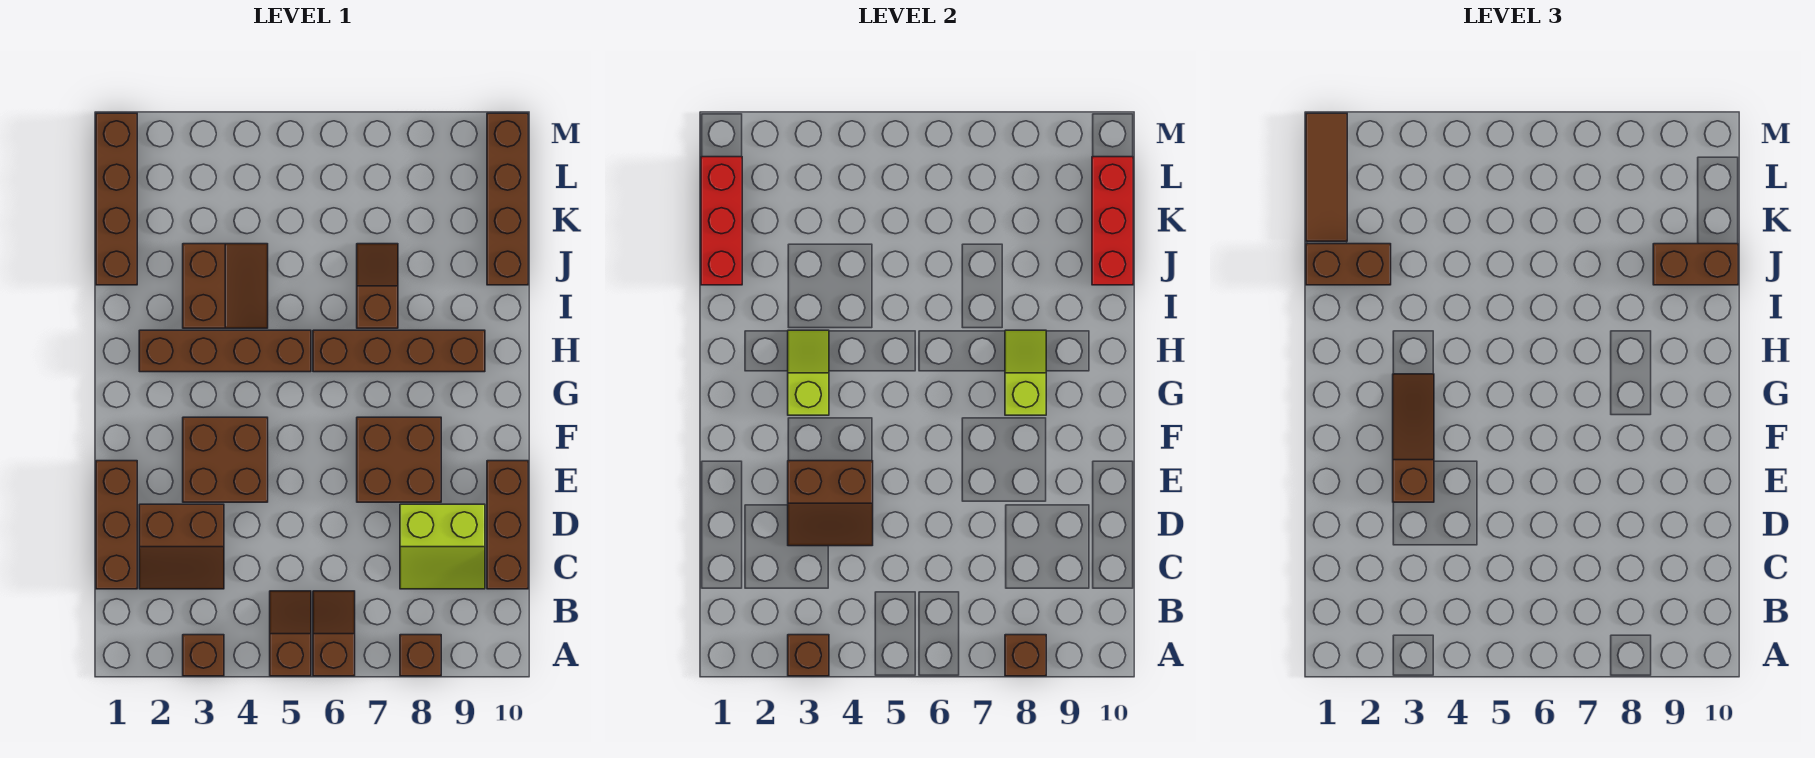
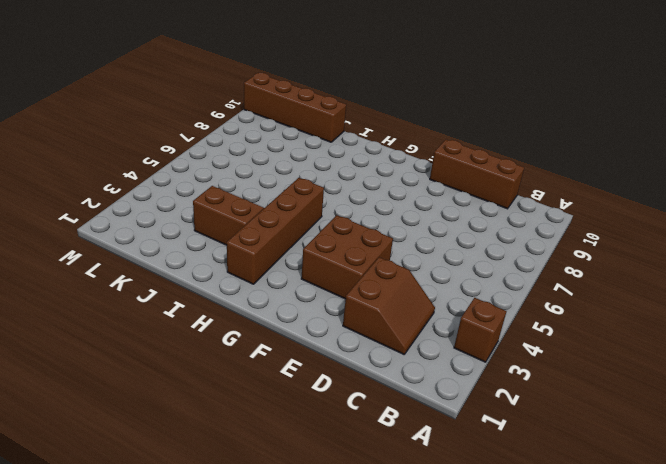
none -> brown 1x2 slope [270,591,311,676]
none -> brown 1x2 slope [313,591,355,676]
none -> brown 1x1 brick [400,635,441,676]

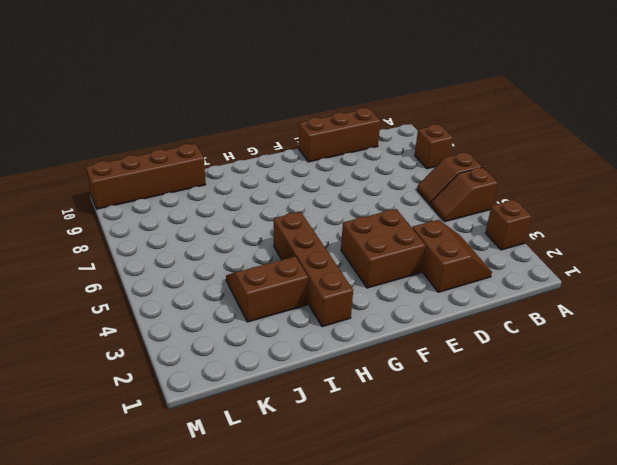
none -> brown 1x3 brick [96,461,137,589]
none -> lime 2x2 slope [400,504,485,589]
none -> brown 2x2 brick [357,417,441,502]

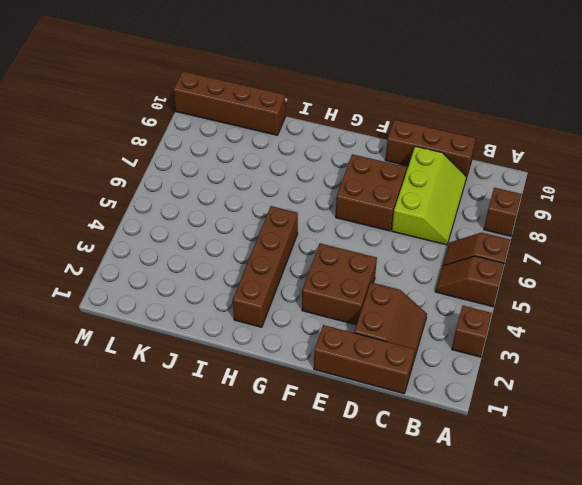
lime 2x3 slope [392,146,467,245] -> lime 2x2 slope [400,504,485,589]
none -> brown 1x4 brick [313,330,485,372]
none -> brown 2x2 slope [183,244,268,328]
none -> brown 1x2 slope [357,244,398,328]

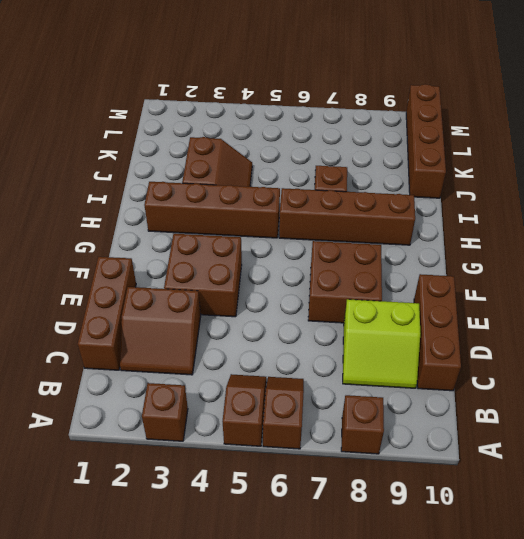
none -> brown 1x4 brick [96,113,137,285]
none -> brown 1x1 brick [788,635,829,676]
none -> brown 1x1 brick [1005,635,1046,676]

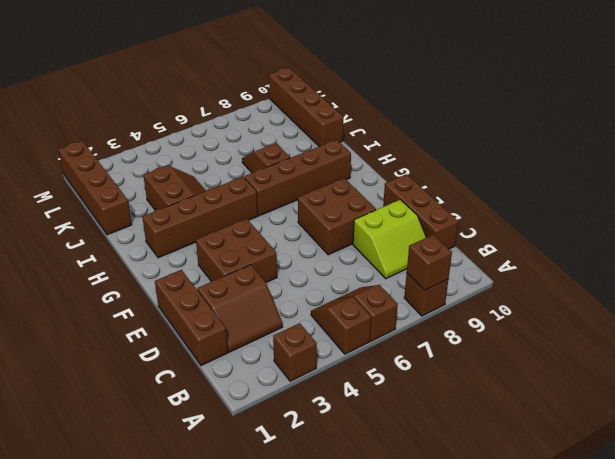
none -> brown 1x1 brick [788,635,829,676]
none -> brown 2x2 slope [788,461,873,546]
none -> lime 1x2 slope [788,330,829,415]

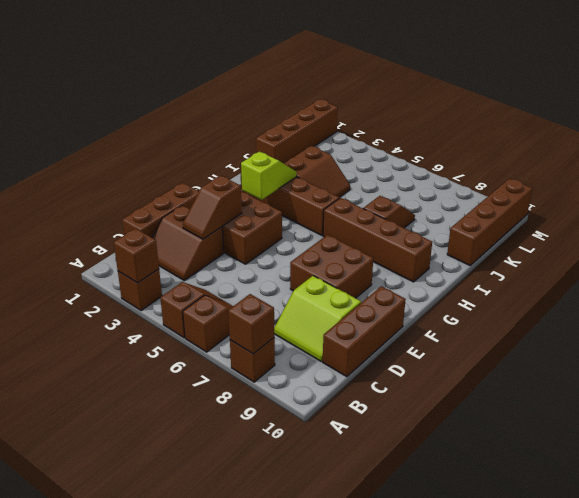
brown 1x2 slope [183,176,242,239] -> brown 2x2 slope [788,461,873,546]
none -> lime 1x2 slope [1005,330,1046,415]
none -> red 1x3 brick [701,157,742,285]
none -> red 1x3 brick [1092,157,1133,285]

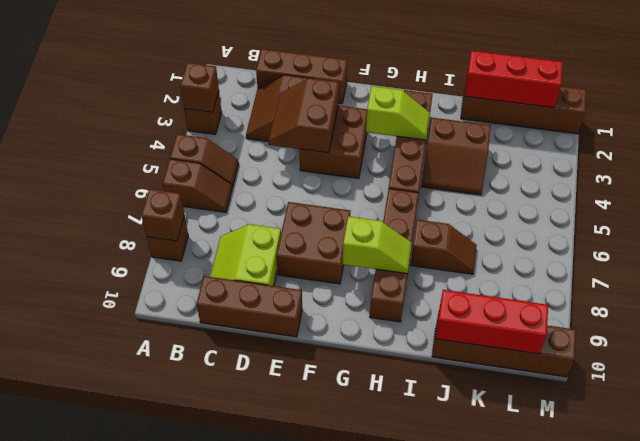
none -> brown 1x3 slope [1393,374,1434,502]
none -> brown 1x2 brick [1306,244,1391,285]
none -> brown 1x2 brick [1653,244,1738,285]

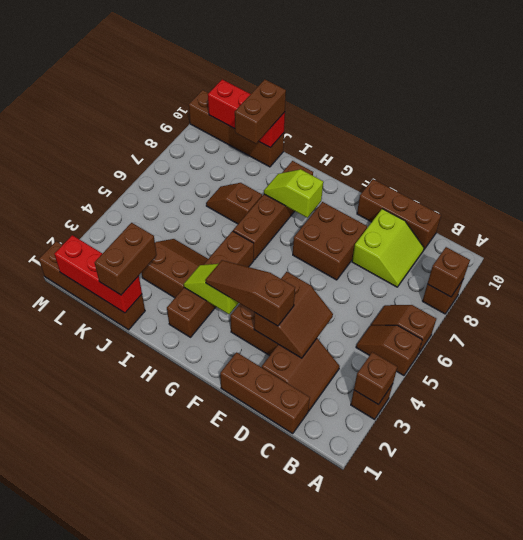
none -> brown 1x3 tile [1306,113,1347,241]

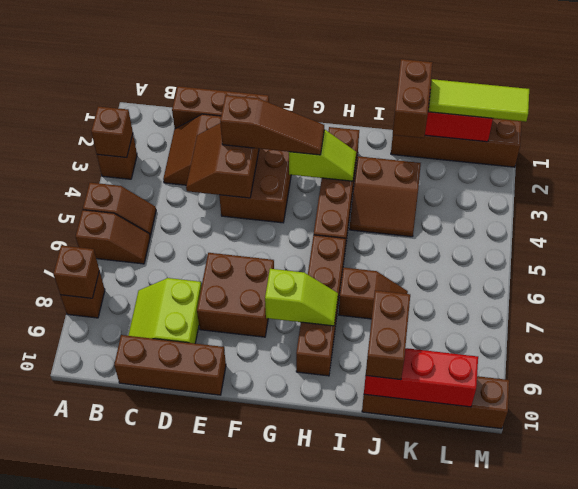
lime 1x3 tile [428,79,529,122] -> brown 1x3 tile [1306,113,1347,241]

